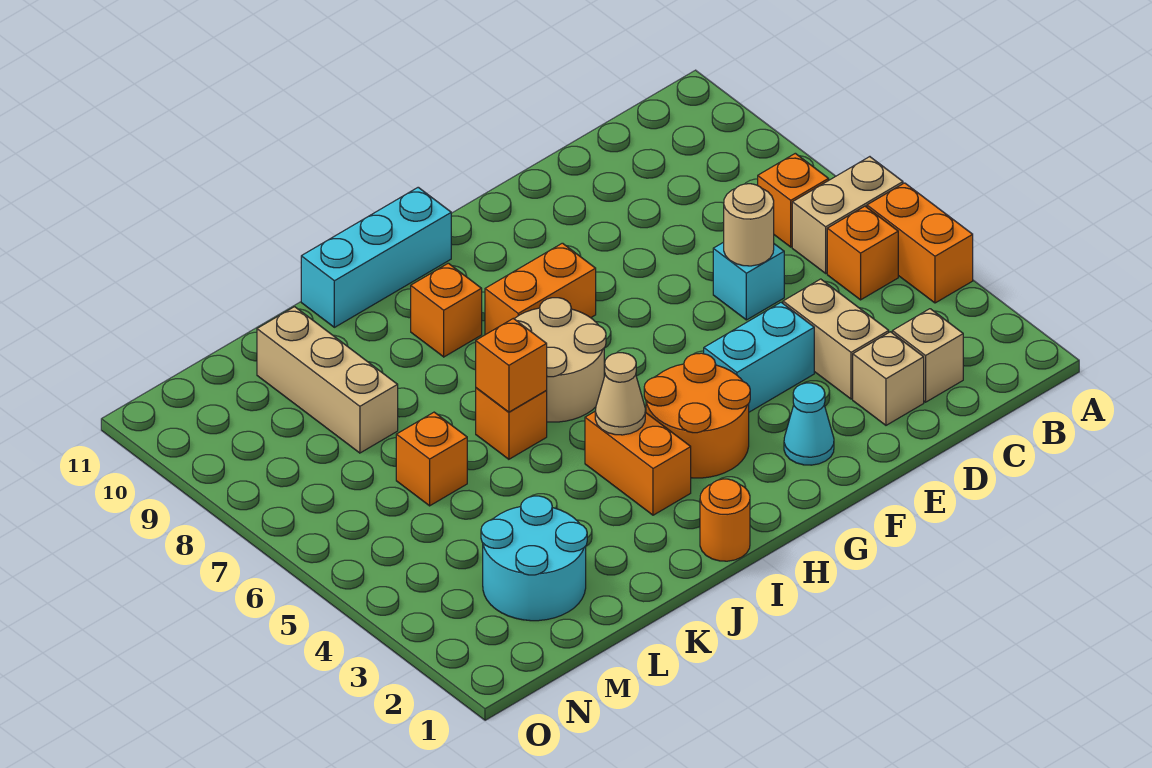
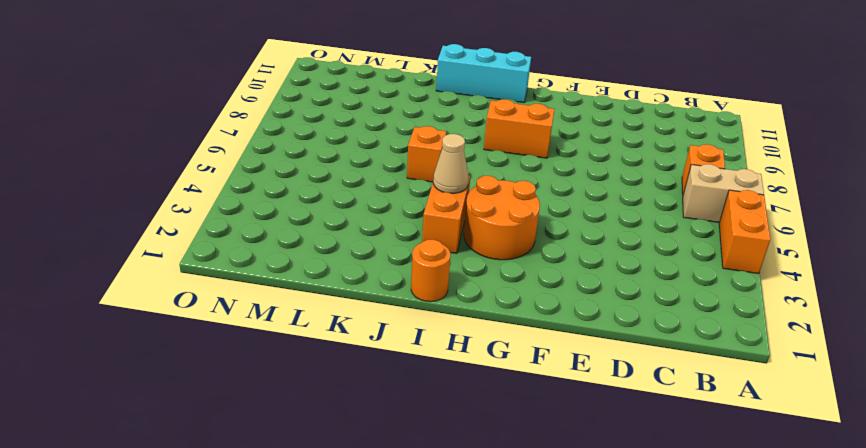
none -> orange 1x1 brick [827,206,898,300]
none -> tan 1x1 brick [892,309,963,402]
none -> tan 1x1 brick [853,332,924,425]

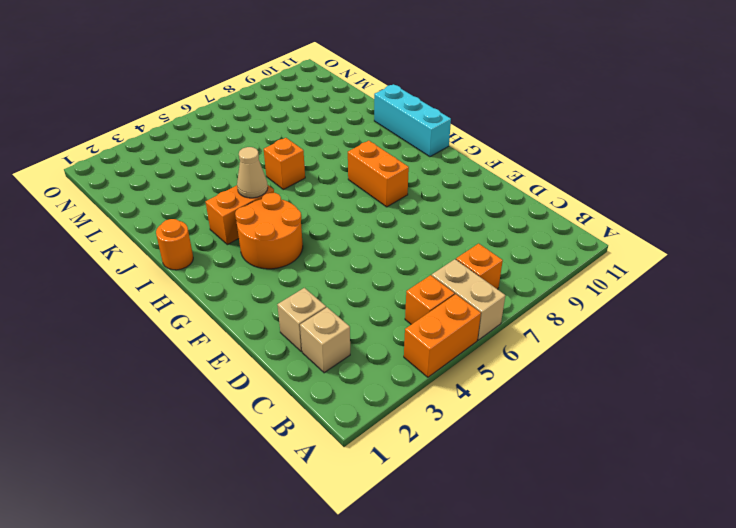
none -> tan 1x2 brick [783,279,889,399]
none -> cyan 1x1 brick [713,242,784,320]
none -> cyan 1x2 brick [704,302,814,412]

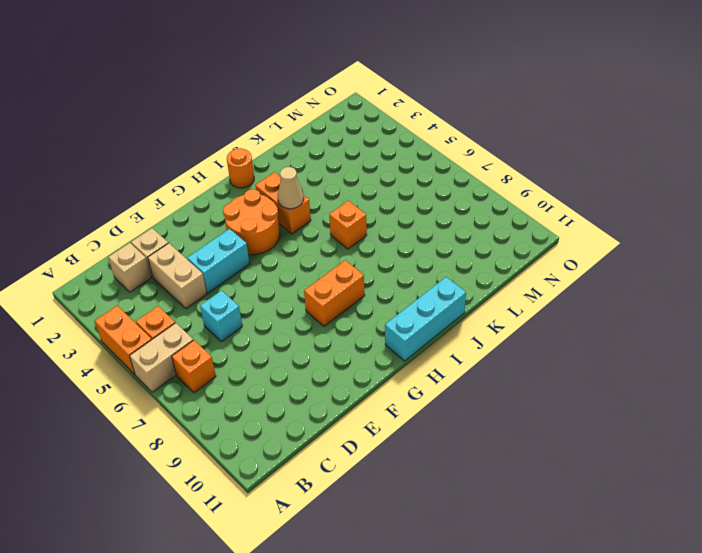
none -> cyan 1x1 cone [784,383,834,465]
none -> tan 2x2 round brick [515,298,606,422]
none -> orange 1x1 brick [411,263,482,357]

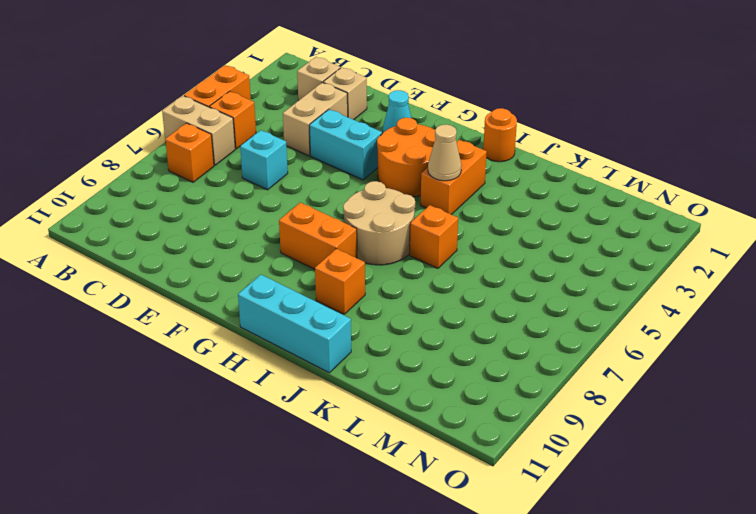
none -> cyan 2x2 round brick [481,496,587,621]
none -> orange 1x1 brick [396,412,467,506]
none -> tan 1x3 brick [257,307,398,453]

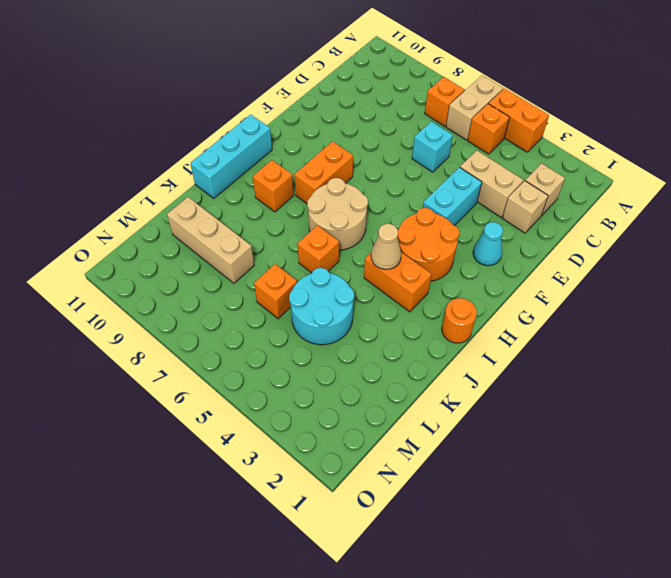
cyan 2x2 round brick [289,268,354,345] -> cyan 2x2 round brick moved to [481,496,587,621]
none -> tan 1x1 round brick [724,184,774,266]
none -> orange 1x1 brick [476,318,547,412]

